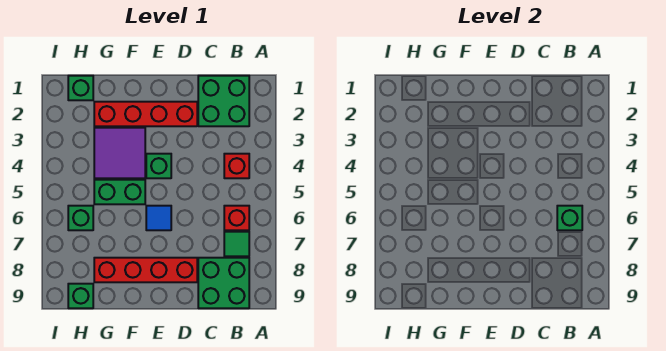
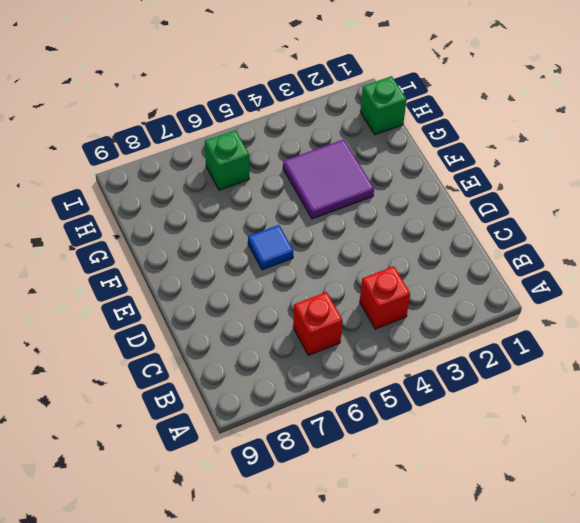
none -> green 2x2 brick [198,76,249,126]
none -> green 1x1 tile [224,232,249,256]
none -> green 2x2 brick [198,258,249,308]

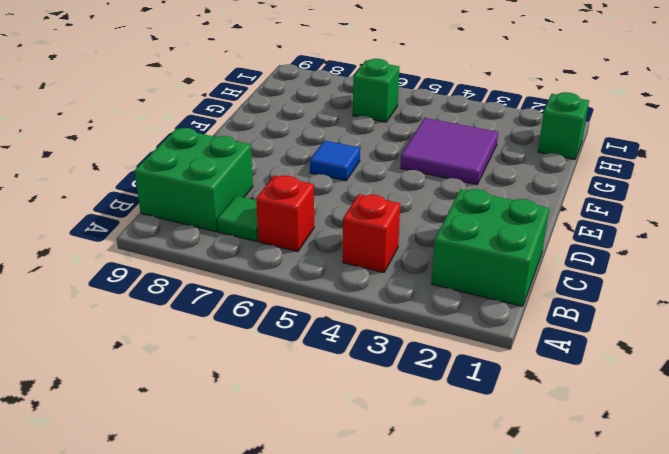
none -> red 1x4 brick [94,102,197,126]
none -> red 1x4 brick [94,258,197,282]
none -> green 1x1 brick [146,154,171,178]

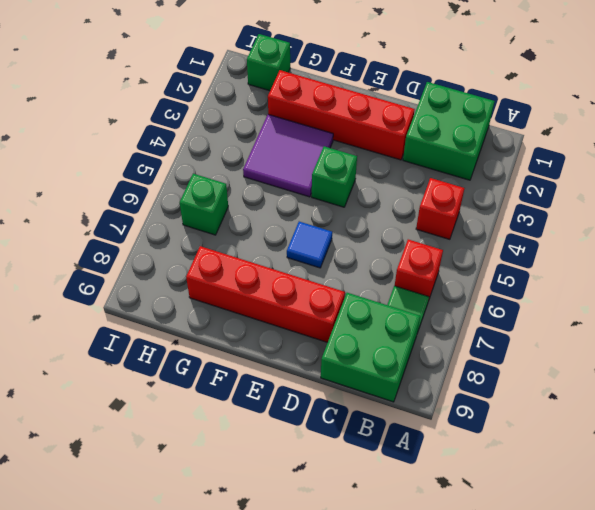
none -> green 1x2 brick [94,180,145,204]
none -> green 1x1 brick [68,284,93,308]
none -> green 1x1 brick [557,206,582,230]

